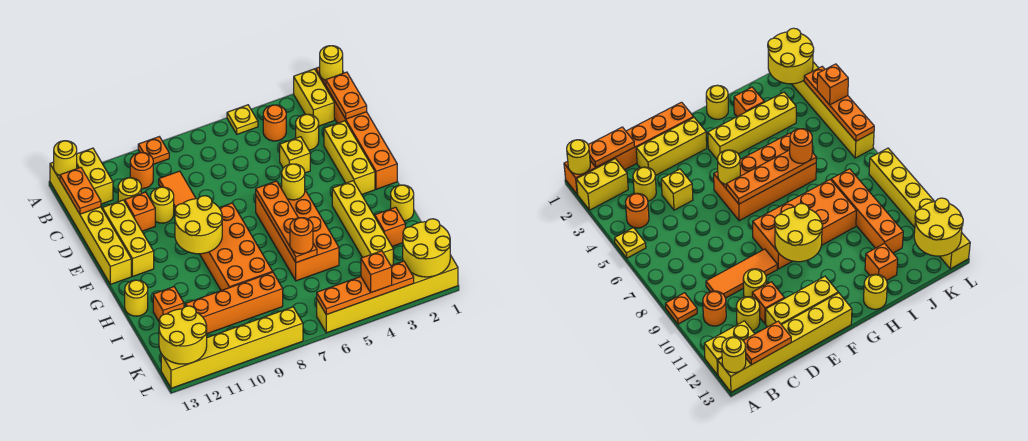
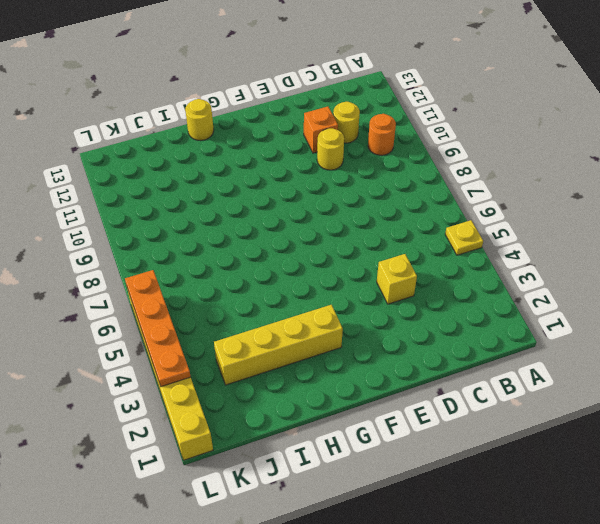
none -> orange 1x6 brick [316,67,397,189]
none -> yellow 1x2 brick [294,69,334,126]
none -> orange 1x1 plate [138,137,169,164]
none -> yellow 1x2 brick [77,148,113,204]

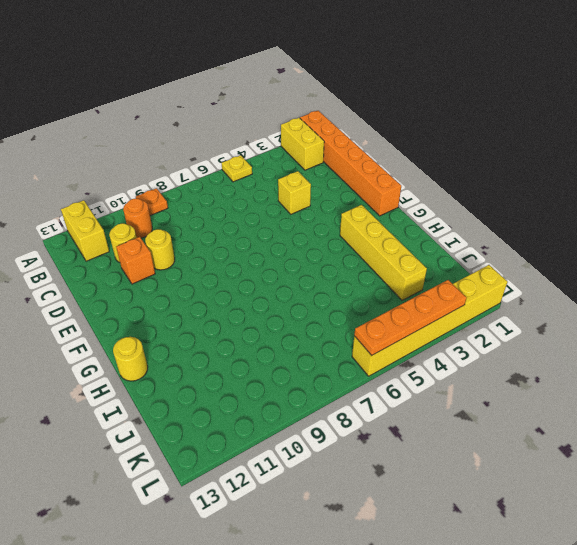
none -> yellow 1x6 brick [50,162,131,284]
none -> orange 1x1 round brick [263,105,286,141]
none -> yellow 1x1 round brick [296,114,319,150]
none -> orange 1x3 tile [159,171,196,211]

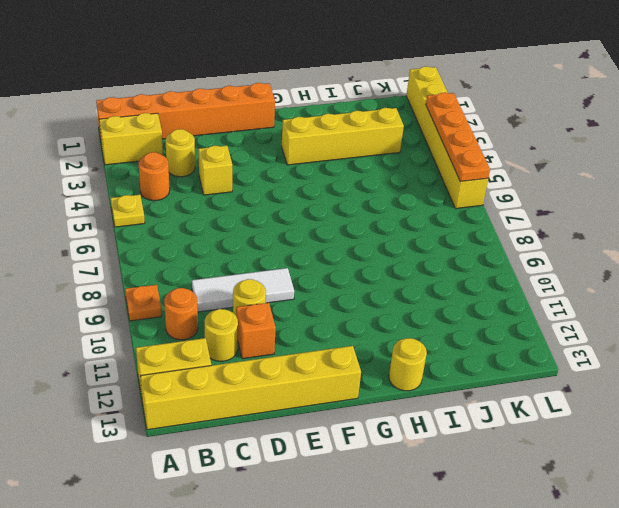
white 1x3 tile [192,268,294,312] -> orange 1x3 tile [159,171,196,211]
none -> yellow 1x3 brick [324,121,375,194]
none -> yellow 1x3 brick [102,200,154,277]
none -> orange 2x4 brick [256,185,339,281]
none -> orange 2x4 brick [200,203,273,291]

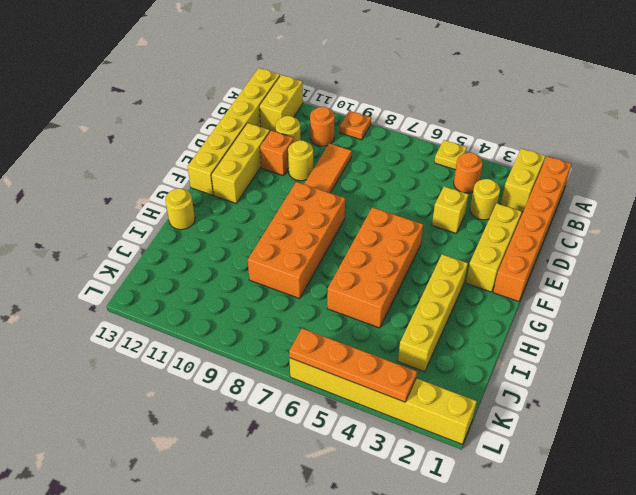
none -> yellow 1x1 round brick [391,185,414,221]
none -> orange 1x1 brick [375,207,405,246]
none -> orange 1x1 brick [153,287,184,321]
none -> orange 1x4 brick [186,272,283,334]

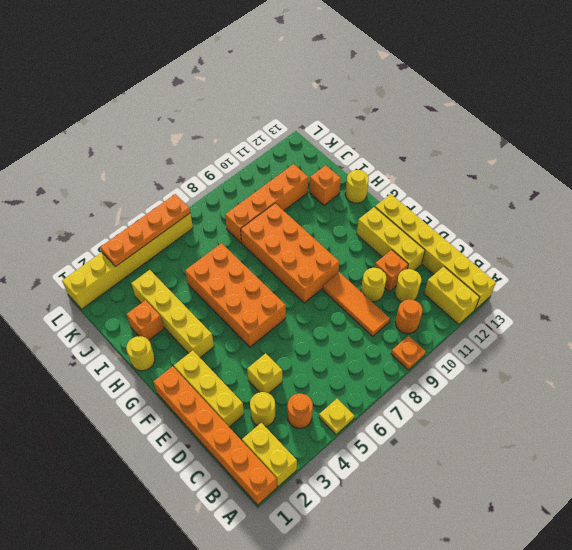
none -> yellow 1x6 brick [161,307,303,388]
none -> yellow 1x1 round brick [320,46,343,81]
none -> yellow 1x1 round brick [54,141,77,176]
none -> orange 1x2 plate [326,72,367,119]

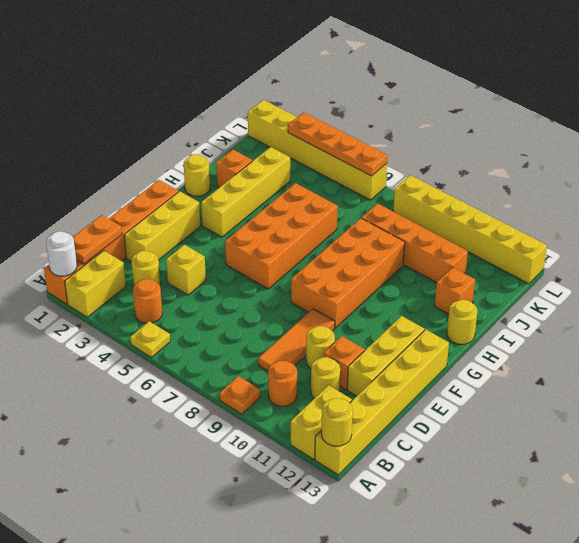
white 1x1 round brick [46,231,77,276] -> yellow 1x1 round brick [320,46,343,81]
none -> orange 1x2 plate [60,167,101,214]
none -> yellow 1x1 round brick [282,164,305,200]
none -> orange 1x4 plate [256,181,317,263]
none -> yellow 2x2 round brick [175,196,222,254]

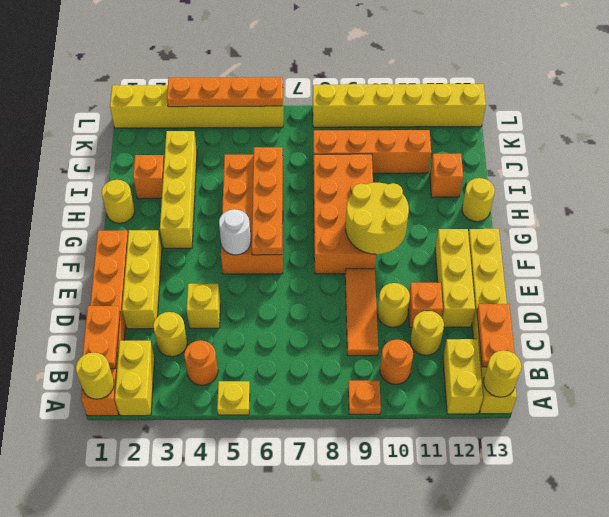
white 1x1 round brick [219,209,251,255] -> yellow 1x1 round brick [282,164,305,200]
none -> yellow 2x2 round brick [403,219,450,277]
none -> yellow 2x2 round brick [159,306,207,364]
none -> orange 1x1 round brick [290,218,313,254]
none -> orange 1x1 brick [361,251,392,292]

